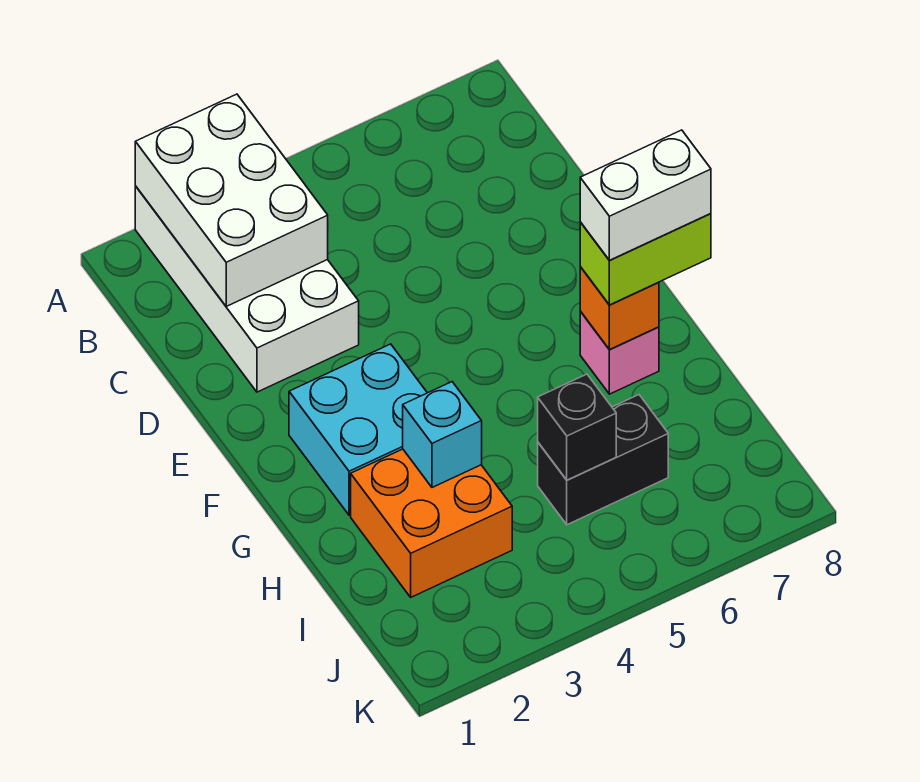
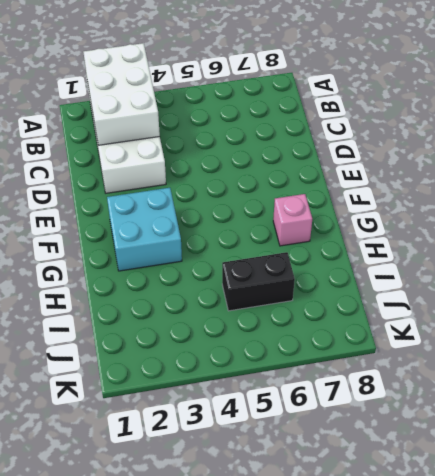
none -> orange 2x2 brick [351,449,512,597]
none -> orange 1x1 brick [580,267,659,350]

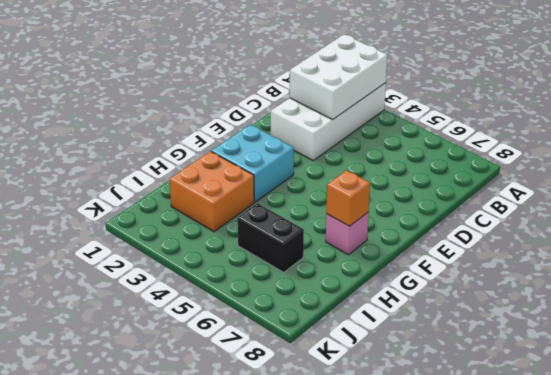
none -> cyan 1x1 brick [403,382,482,487]
none -> black 1x1 brick [538,374,616,480]

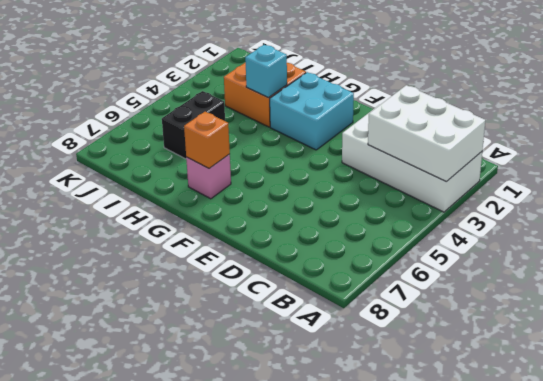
none -> black 1x1 brick [538,374,616,480]
none -> lime 1x2 brick [580,213,711,305]

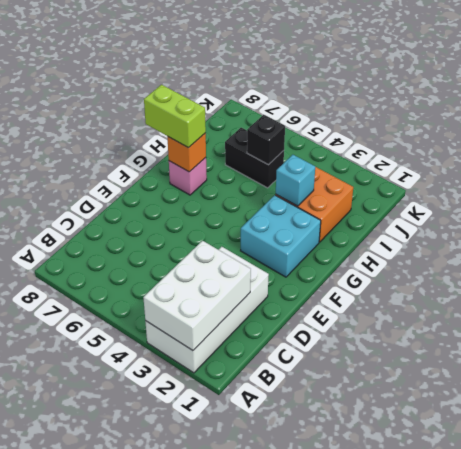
none -> white 1x2 brick [580,130,711,260]

